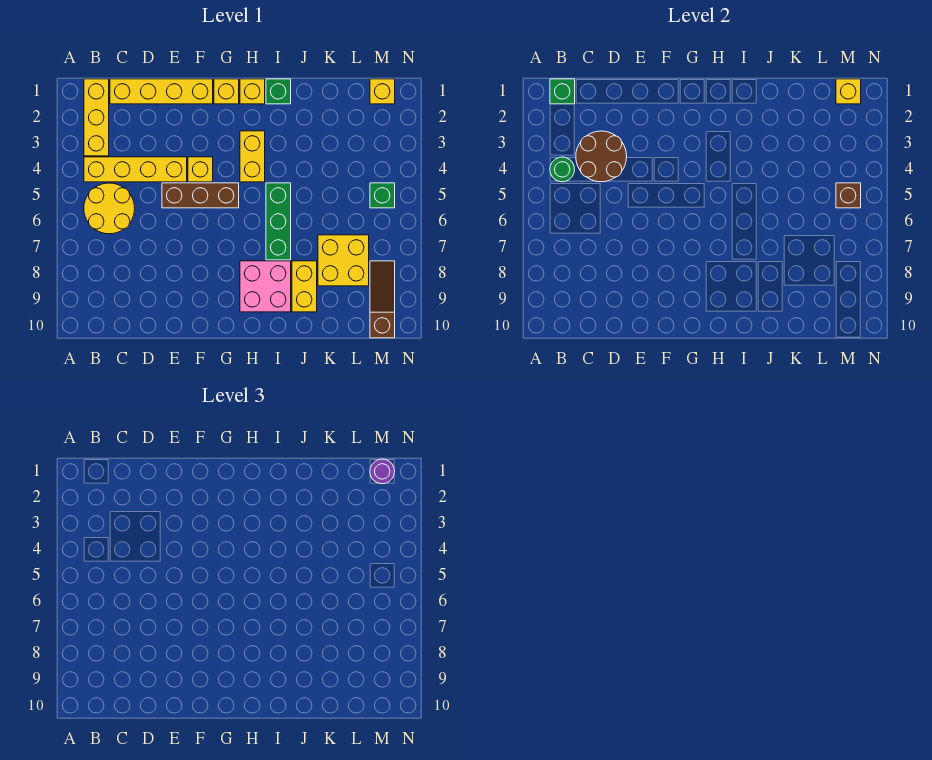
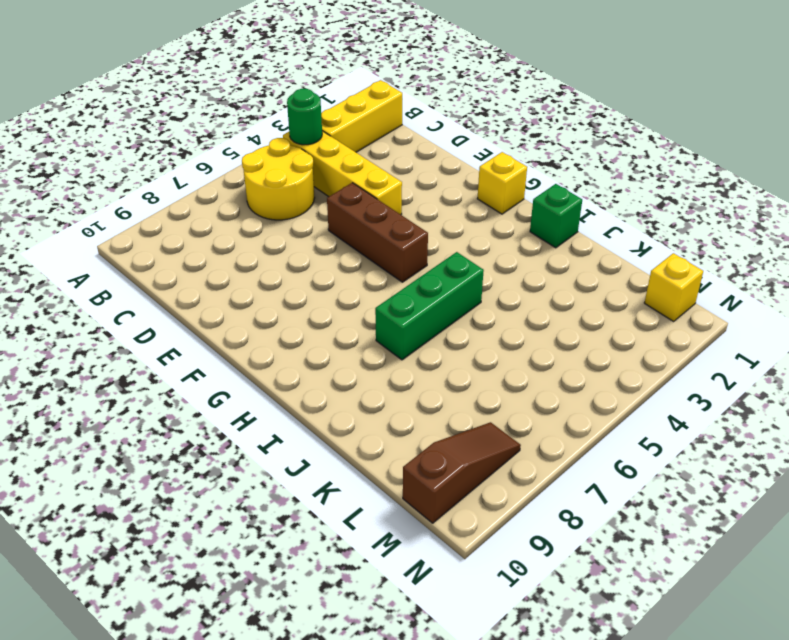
none -> yellow 1x4 brick [110,79,213,104]
none -> yellow 1x1 brick [188,157,213,182]
none -> yellow 1x1 brick [240,79,265,104]

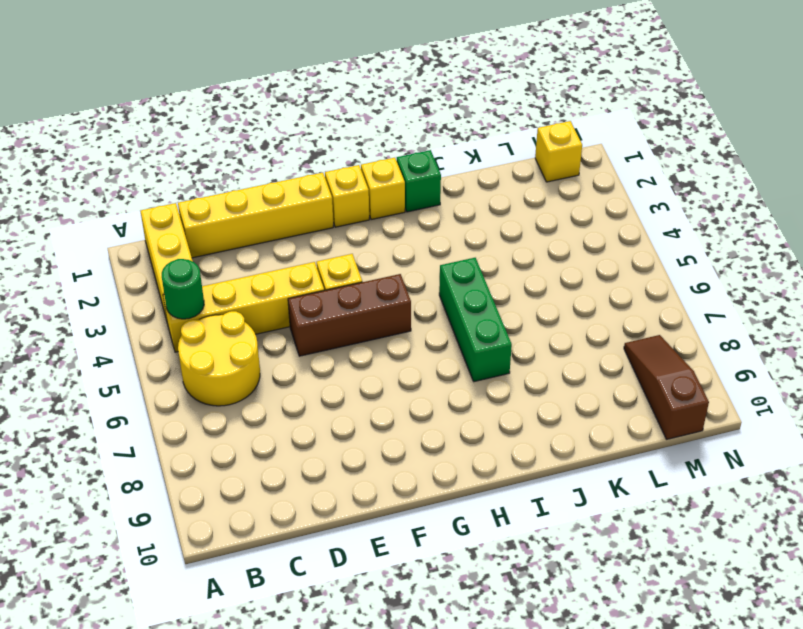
none -> yellow 1x2 brick [240,131,265,182]
none -> pink 2x2 brick [240,261,291,312]
none -> yellow 1x2 brick [292,261,317,312]

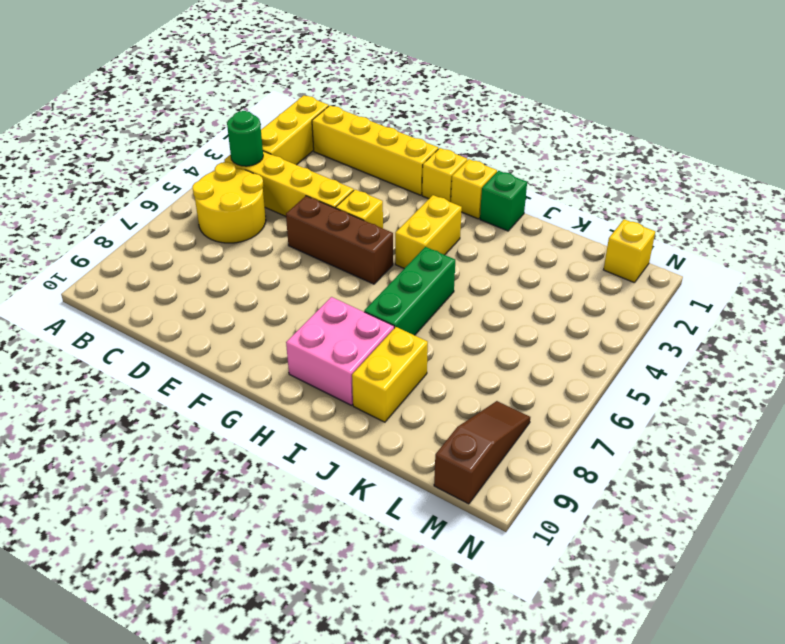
none -> yellow 2x2 brick [318,235,369,286]
none -> green 1x1 brick [370,183,395,208]
none -> green 1x1 brick [550,79,575,104]

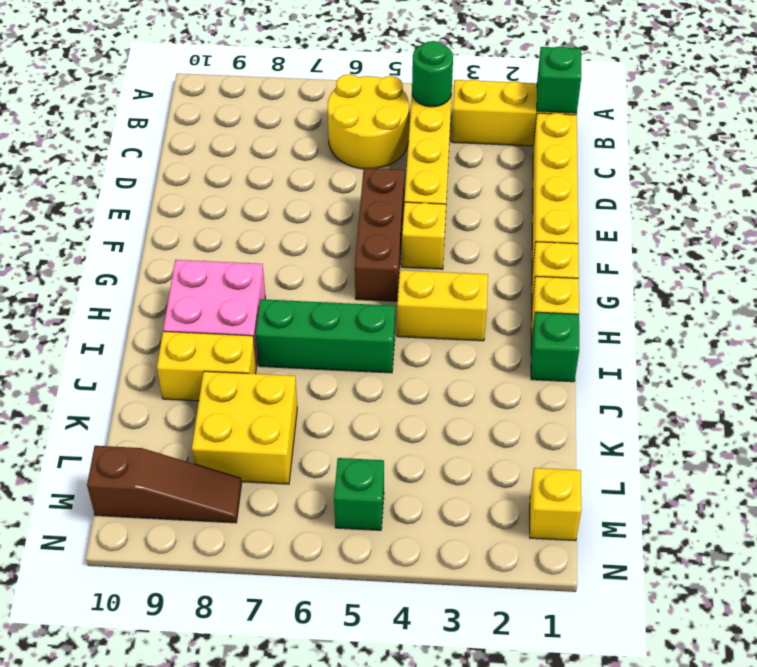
none -> brown 2x2 round brick [576,131,627,182]
none -> yellow 1x1 brick [836,79,861,104]
none -> brown 1x1 brick [836,183,861,208]

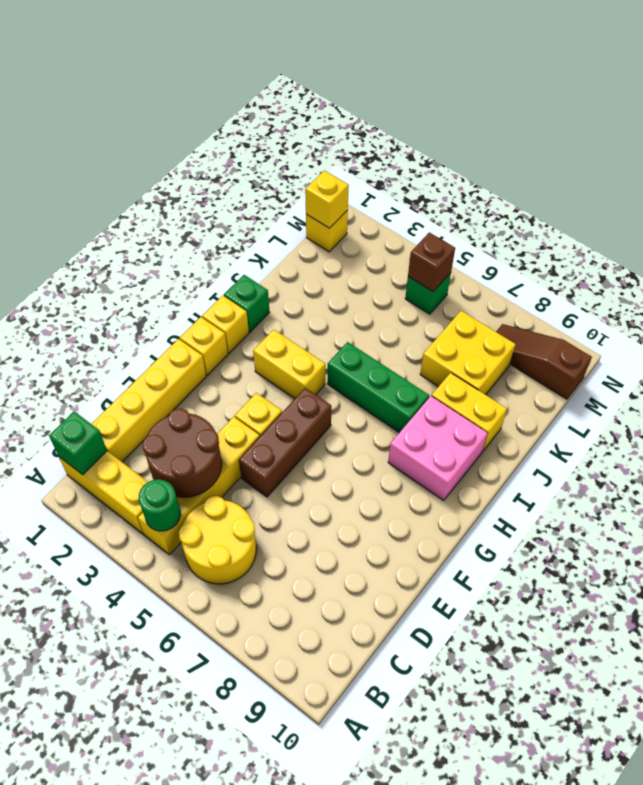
none -> purple 1x1 round brick [370,459,395,484]

